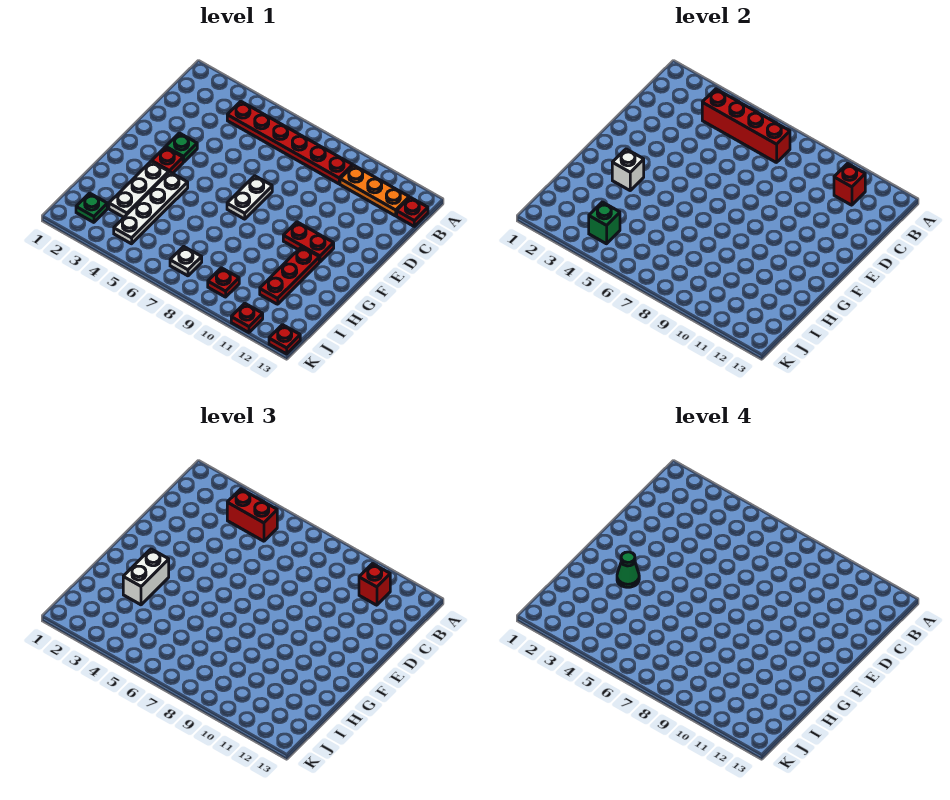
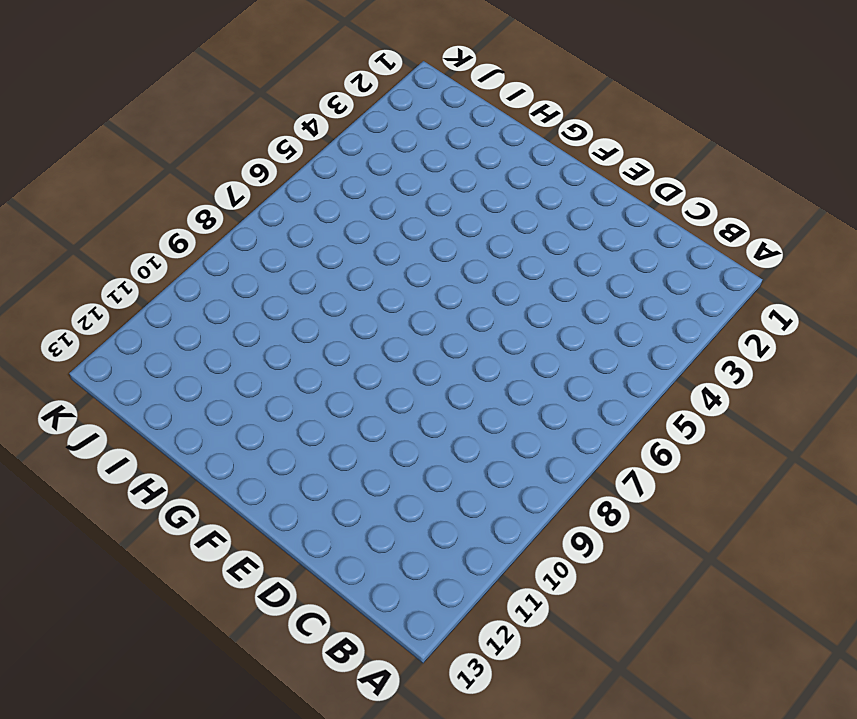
none -> red 1x6 plate [227,101,353,184]
none -> orange 1x3 plate [340,165,409,216]
none -> red 1x1 plate [397,197,428,226]

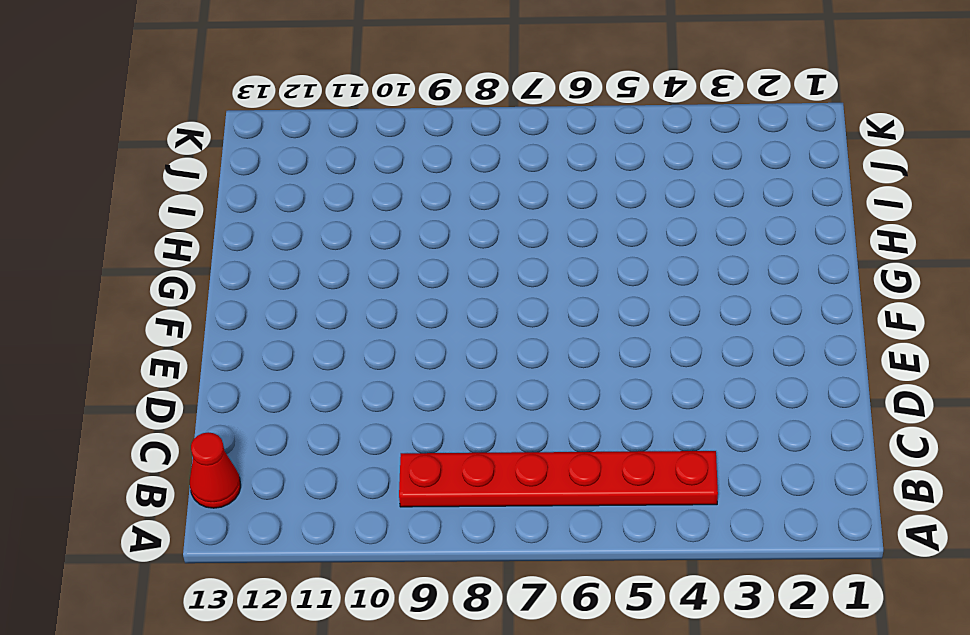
red 1x1 cone [190,432,241,508] -> red 1x1 plate [397,197,428,226]
none -> orange 1x3 plate [340,165,409,216]
none -> green 1x1 plate [166,133,197,162]
none -> white 1x2 plate [227,176,272,219]

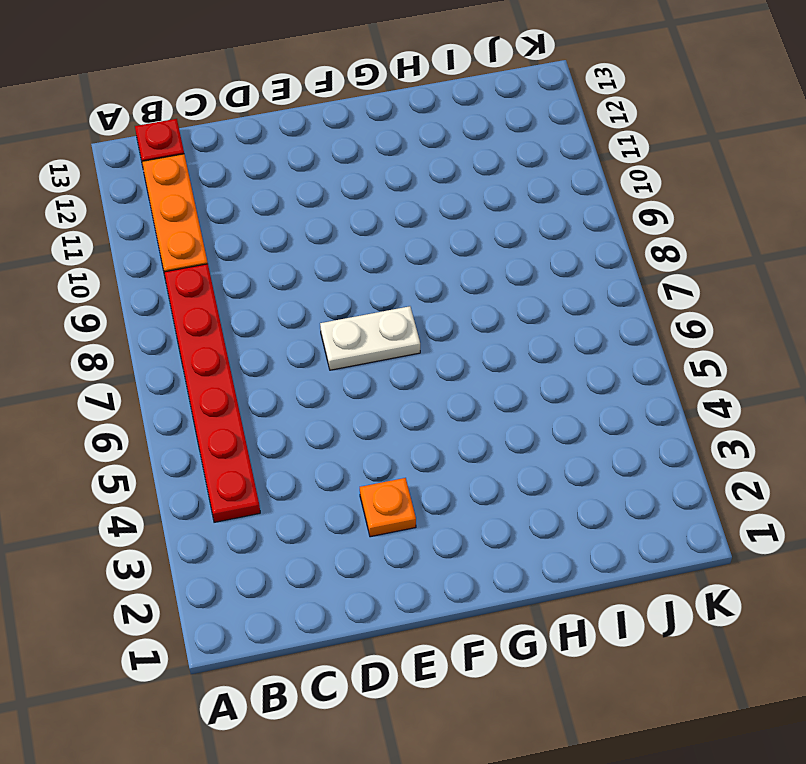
orange 1x1 plate [360,478,416,537] -> green 1x1 plate [166,133,197,162]
none -> red 1x1 plate [152,147,183,173]
none -> red 1x2 plate [283,222,334,262]
none -> white 1x3 plate [109,161,169,217]

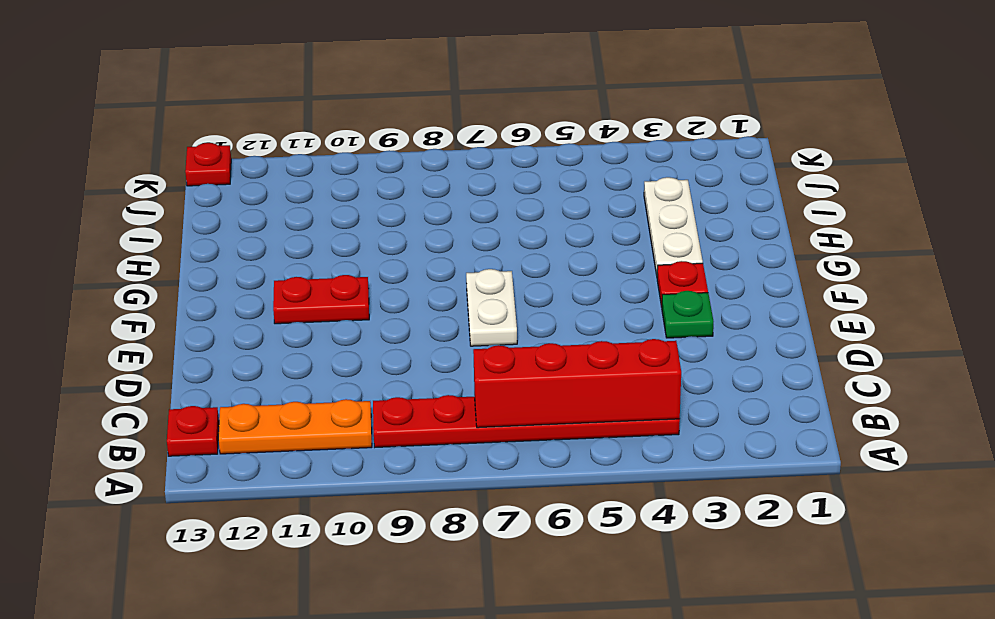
none -> white 1x4 plate [114,172,188,244]
none -> red 1x3 plate [260,247,319,304]
none -> green 1x1 plate [76,193,107,222]

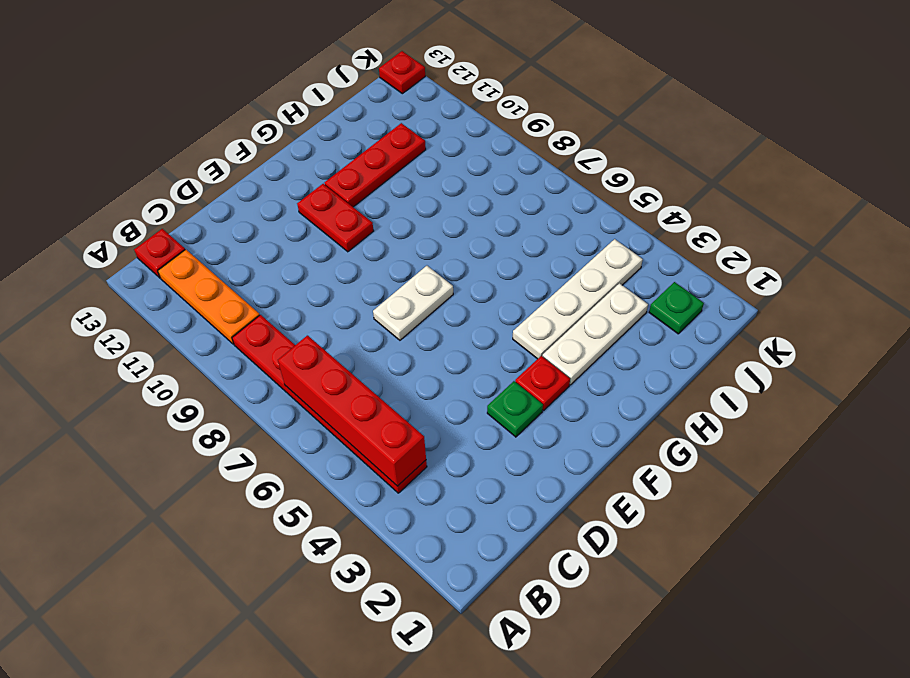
none -> white 1x1 plate [170,246,202,276]
none -> red 1x1 plate [208,268,239,297]
none -> red 1x1 plate [231,303,263,332]

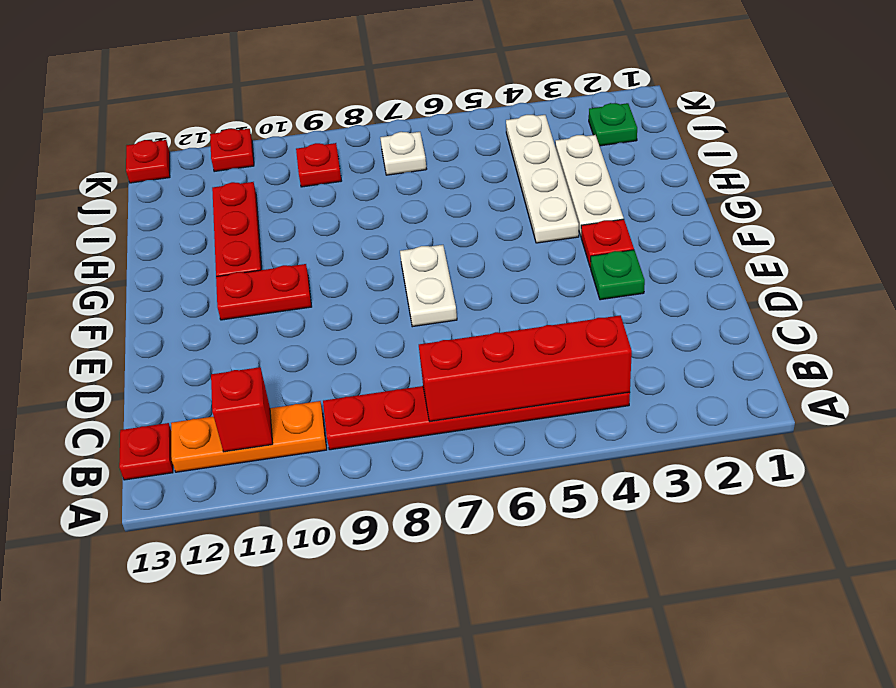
none -> white 1x1 brick [612,149,644,190]
none -> green 1x1 brick [589,202,620,244]
none -> red 1x2 brick [227,489,277,541]

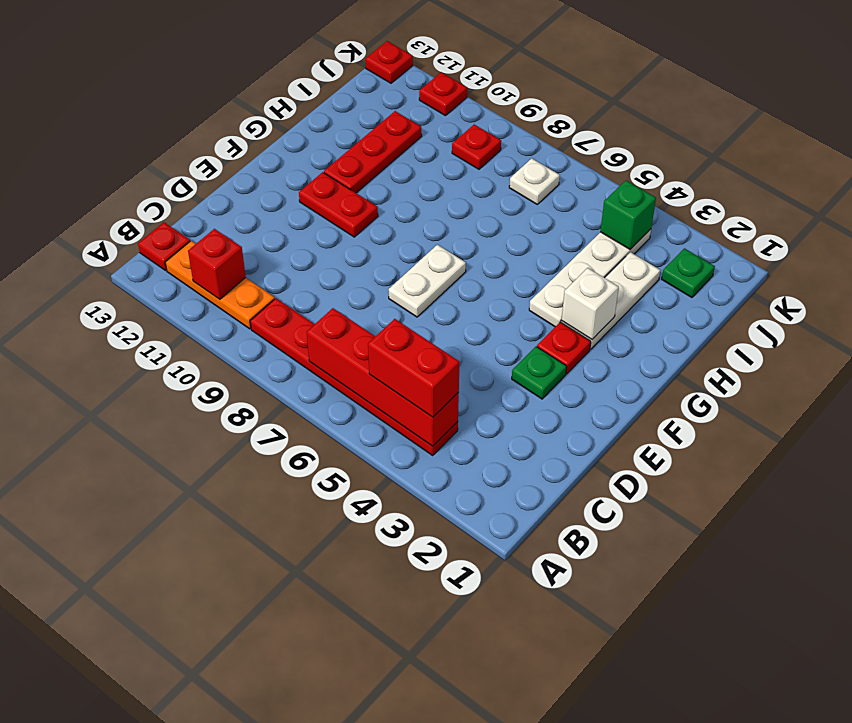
none -> red 1x1 brick [359,564,390,605]
none -> white 1x2 brick [123,549,169,605]
none -> green 1x1 cone [617,552,639,587]

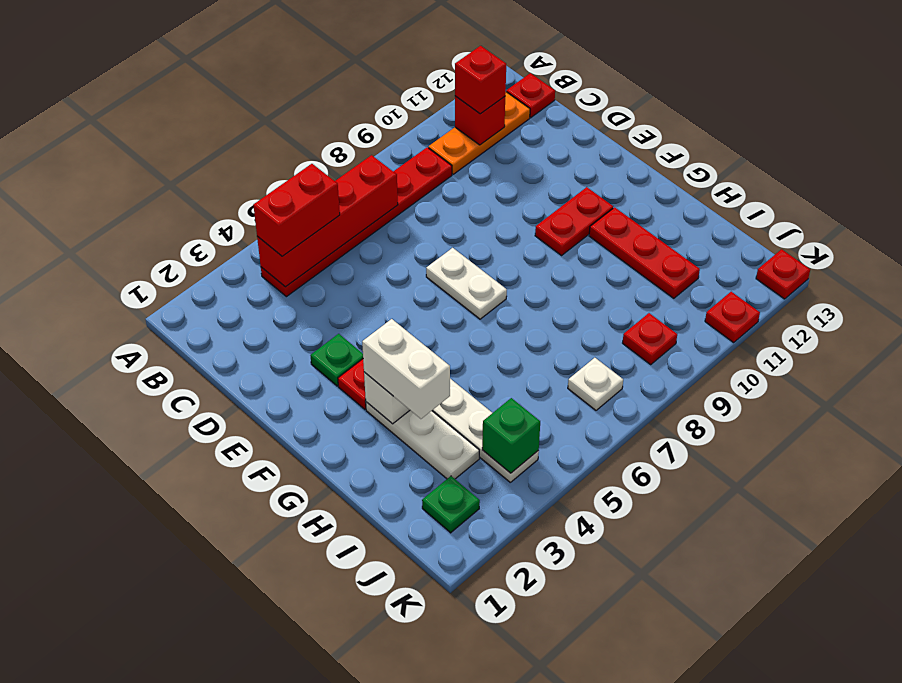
none -> green 1x1 cone [617,552,639,587]

